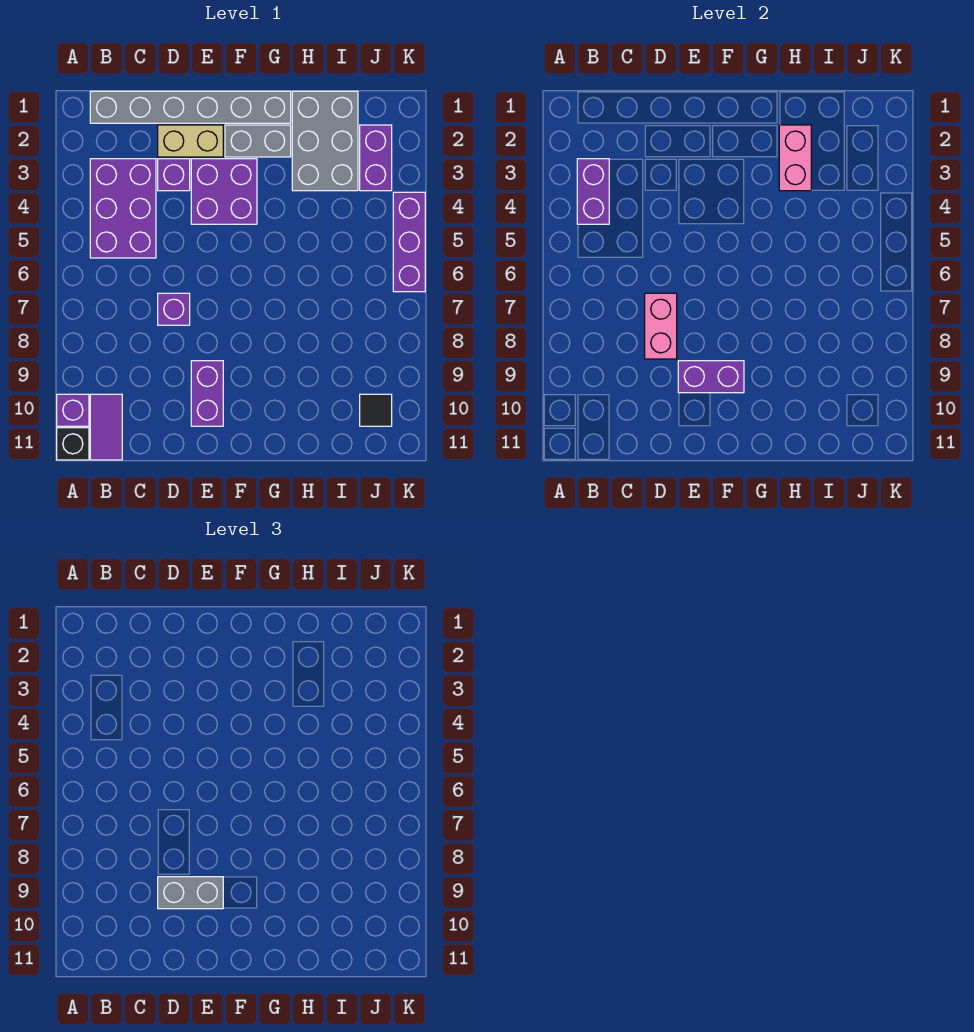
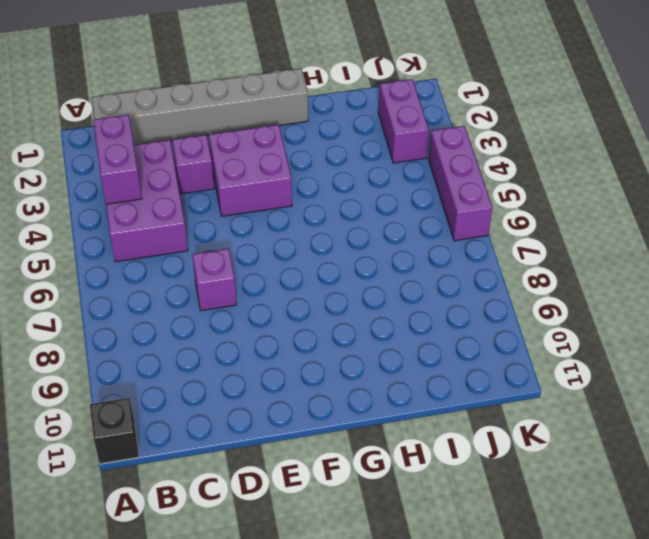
none -> purple 1x1 brick [57,394,89,426]
none -> purple 1x2 tile [90,394,122,460]
none -> tan 1x2 brick [158,125,223,157]

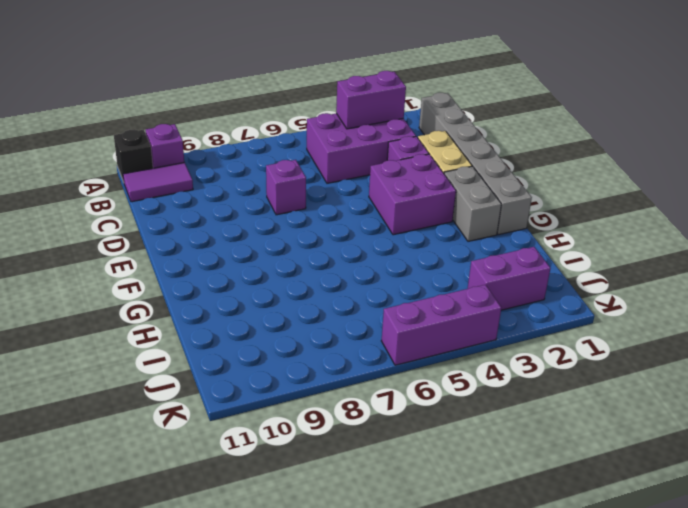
none -> purple 1x2 brick [191,361,223,426]
none -> grey 2x3 brick [292,91,358,191]
none -> black 1x1 tile [360,394,392,426]

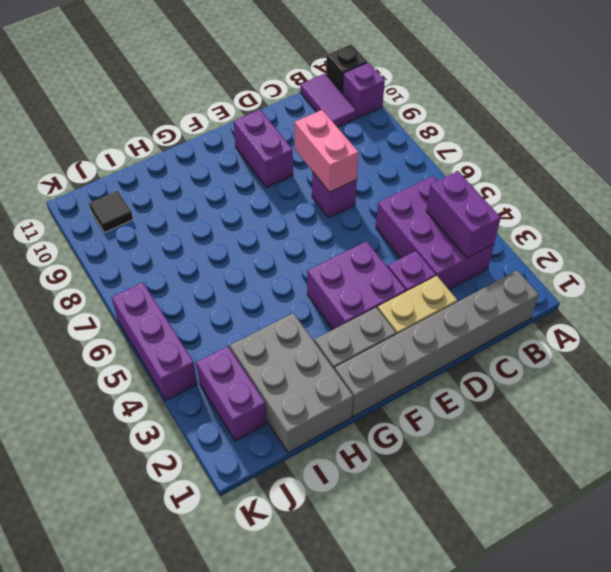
none -> purple 1x2 brick [678,361,744,393]
none -> pink 1x2 brick [779,125,811,191]
none -> grey 1x2 brick [158,877,223,909]

